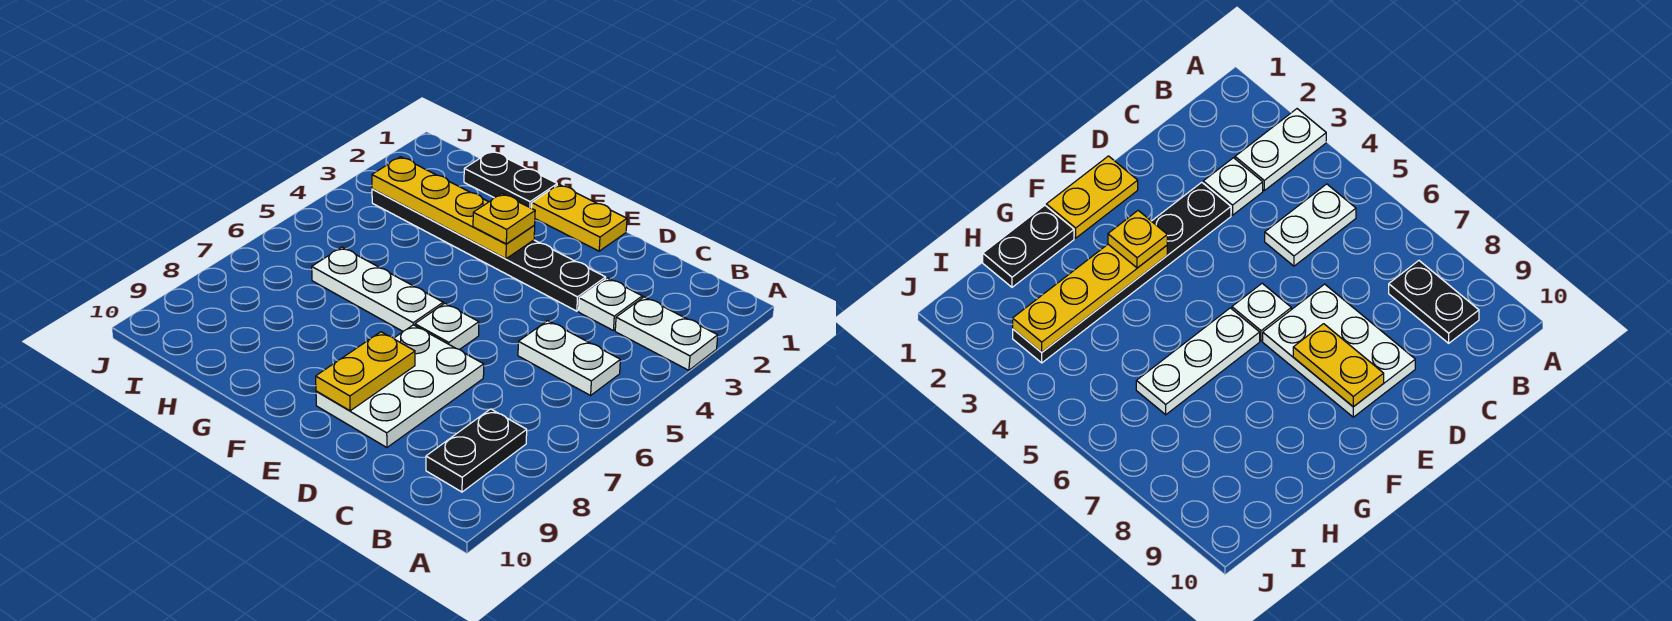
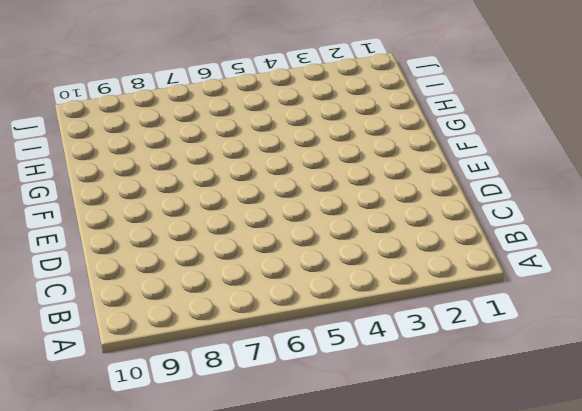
none -> white 1x2 plate [615,297,718,370]
none -> white 1x2 plate [518,321,620,395]
none -> black 1x2 plate [426,409,527,492]

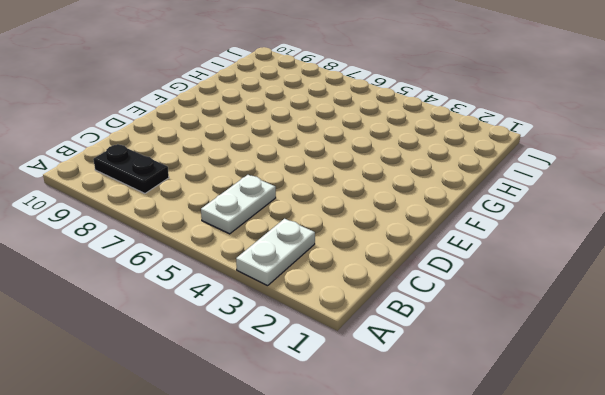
none -> white 1x1 plate [579,278,642,330]
none -> black 1x6 plate [372,189,606,311]
none -> white 2x3 plate [316,325,484,447]

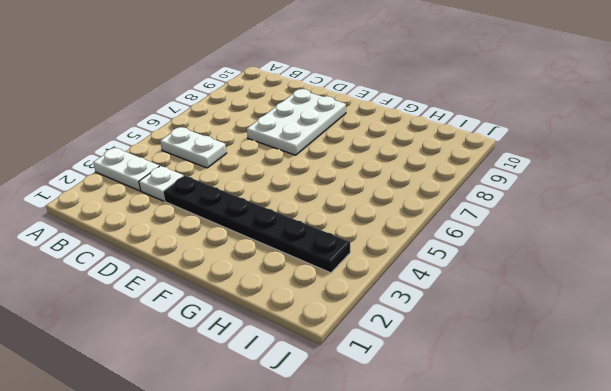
none -> black 1x2 plate [426,409,527,492]
none -> yellow 1x2 plate [532,185,627,251]
none -> white 1x1 plate [415,303,479,350]

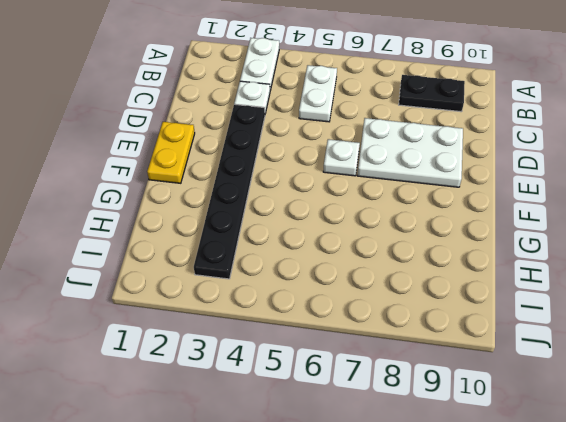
none -> white 1x3 plate [312,247,443,331]
none -> black 1x2 plate [464,151,557,208]
none -> yellow 1x2 plate [316,332,415,411]

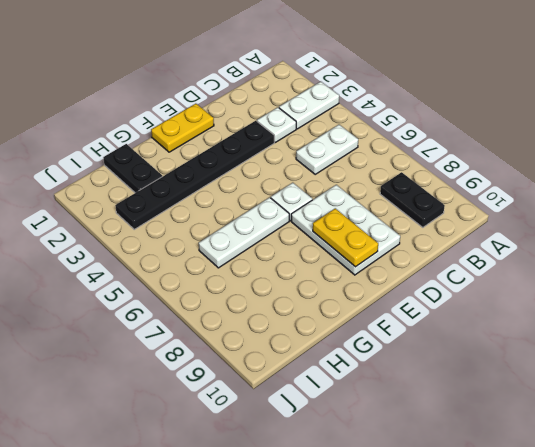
black 1x2 plate [103,144,162,193] -> black 1x2 plate turned to [464,151,557,208]
none -> yellow 1x4 plate [372,157,535,259]
none -> yellow 1x1 plate [473,194,535,244]

